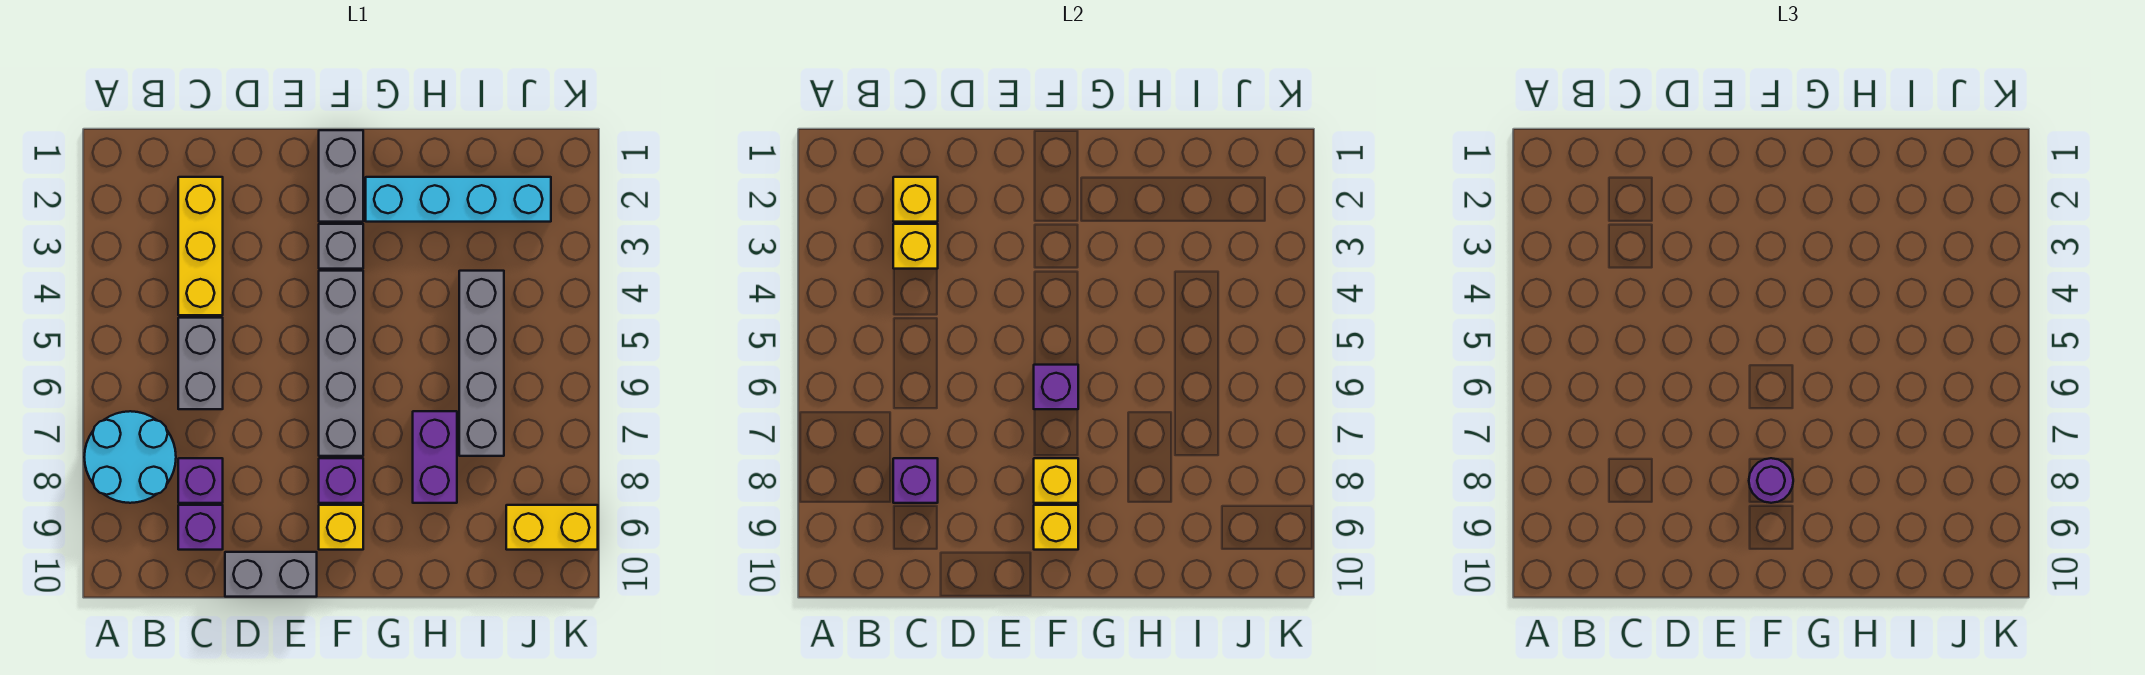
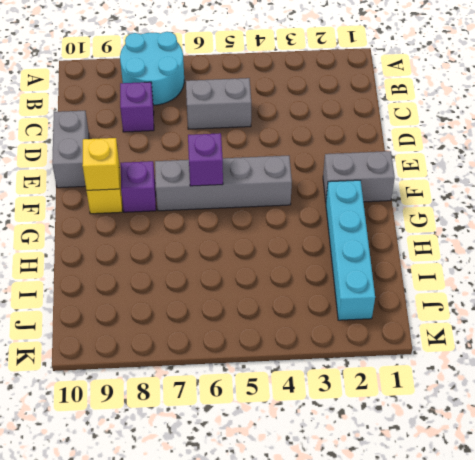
none -> yellow 1x3 brick [178,177,223,315]
none -> purple 1x1 brick [178,505,223,550]
none -> grey 1x1 brick [319,224,363,269]

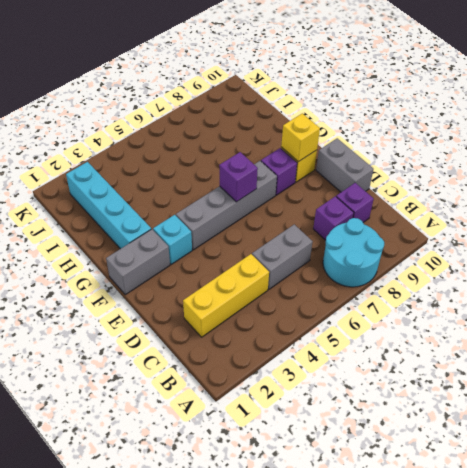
cyan 1x1 brick [153,215,192,264] -> grey 1x1 brick [319,224,363,269]
none -> purple 1x2 brick [413,411,457,503]
none -> grey 1x4 brick [459,271,504,456]
none -> yellow 1x2 brick [506,505,598,550]

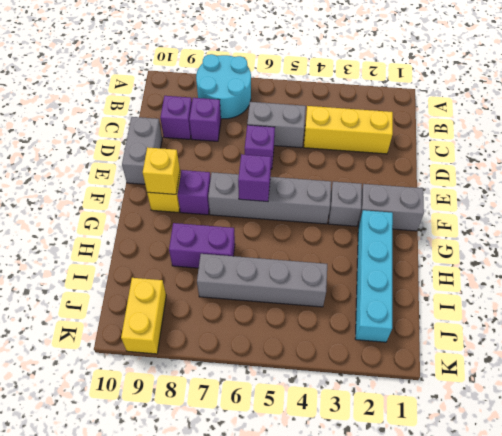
purple 1x1 brick [245,125,275,169] -> purple 1x1 brick moved to [893,458,938,503]
none -> yellow 1x1 brick [893,177,938,222]
none -> yellow 1x1 brick [893,224,938,269]
none -> yellow 1x1 brick [1034,458,1078,503]

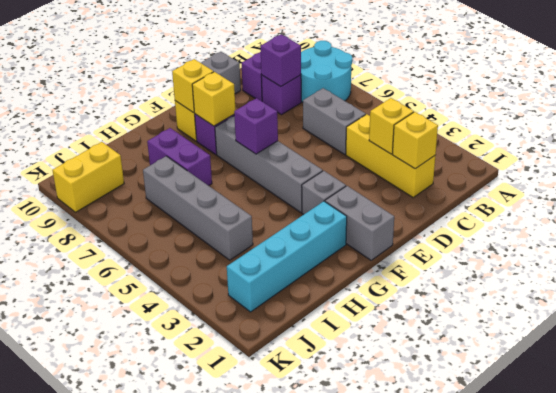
none -> purple 1x1 round brick [1749,458,1793,503]

